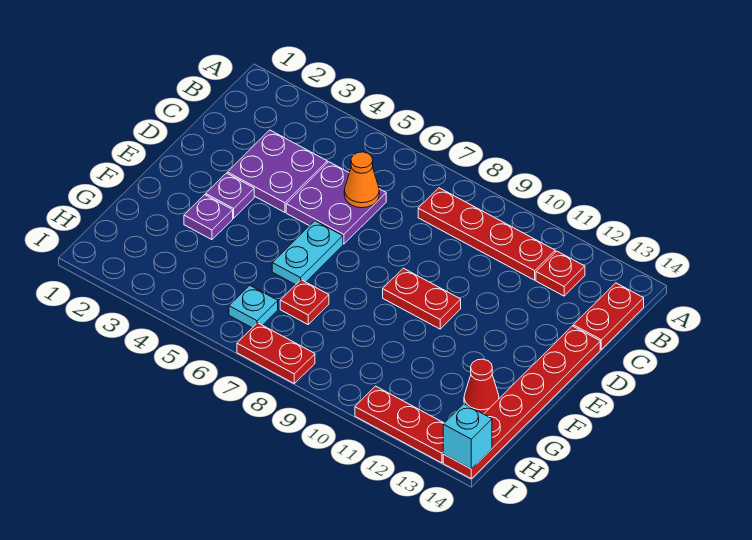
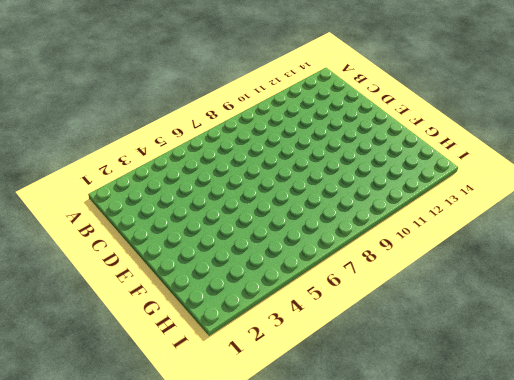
none -> red 1x4 plate [418,188,555,280]
none -> red 1x1 plate [536,251,585,296]
none -> red 1x2 plate [573,283,644,349]

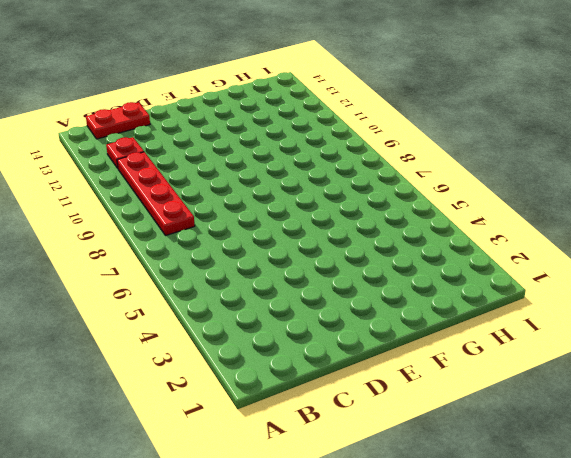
none -> purple 2x2 plate [227,130,327,212]
none -> purple 2x2 plate [286,162,386,244]
none -> red 1x6 plate [443,326,600,478]

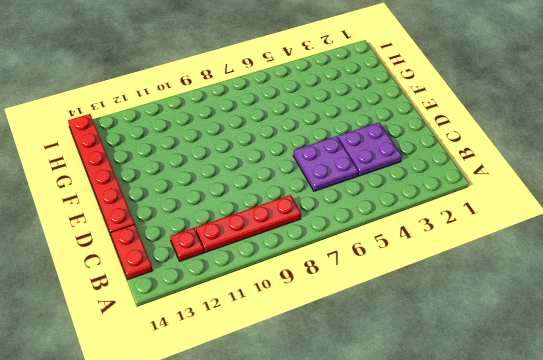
none -> purple 1x1 plate [206,173,254,218]
none -> cyan 1x2 plate [272,221,343,285]
none -> red 1x2 plate [383,268,461,329]

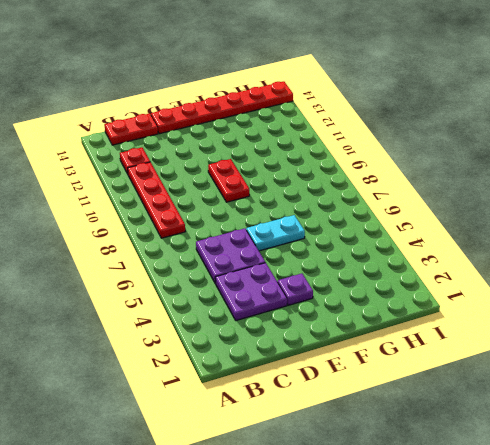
none -> purple 1x1 plate [184,195,233,240]
none -> red 1x1 plate [280,280,329,324]
none -> red 1x1 cone [464,359,499,414]

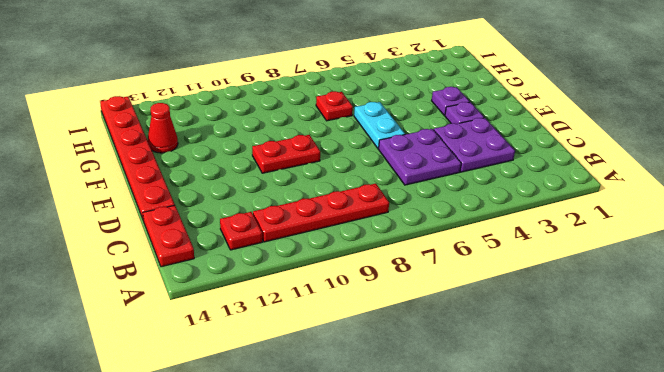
none -> cyan 1x1 plate [229,285,278,328]
none -> red 1x2 plate [237,323,315,383]
none -> red 1x3 plate [355,386,444,463]

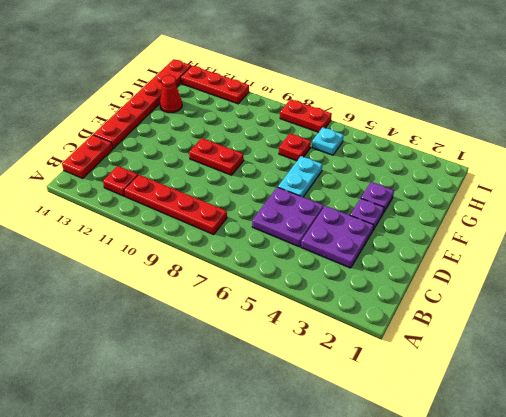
none -> orange 1x1 cone [344,152,379,208]
none -> cyan 1x1 brick [443,404,492,469]

